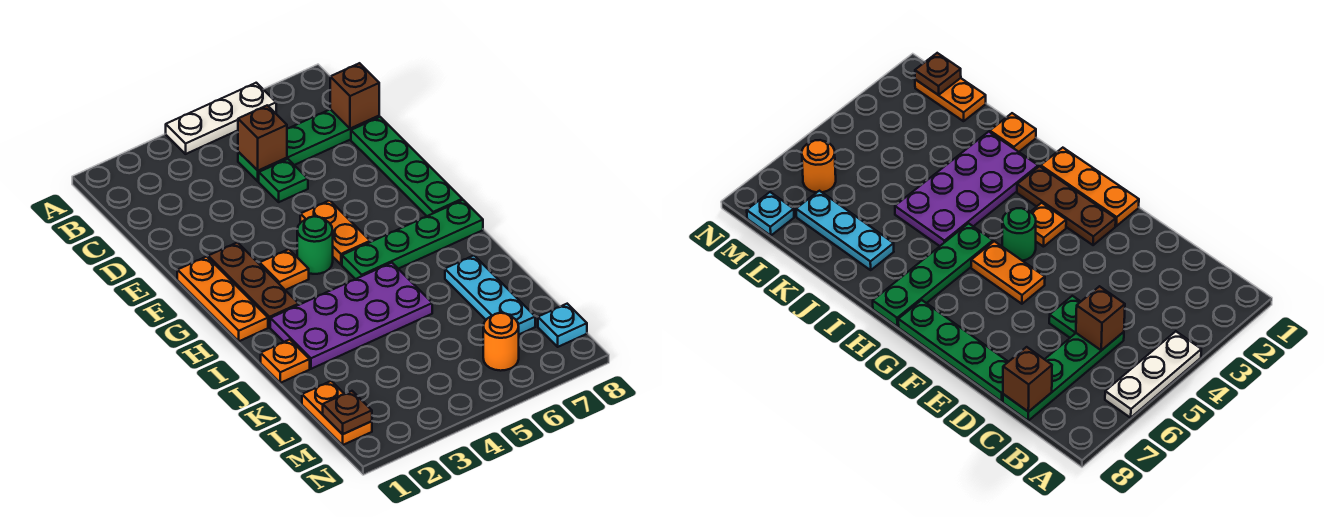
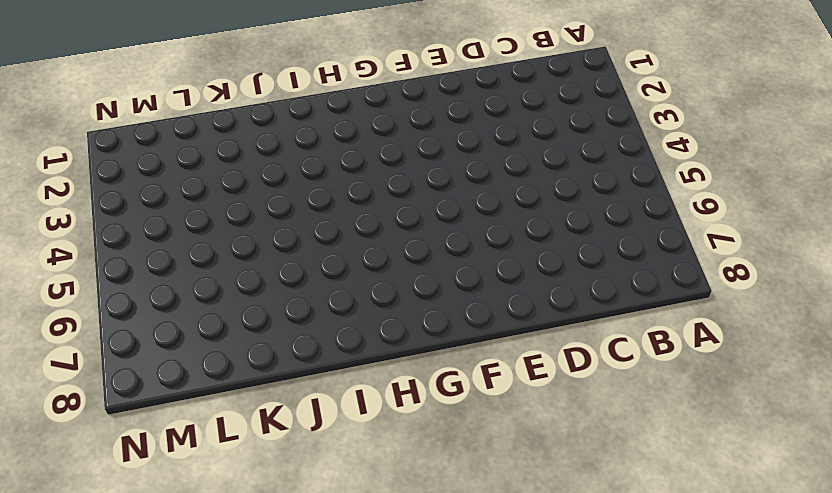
none -> white 1x3 plate [166,83,276,154]
none -> green 1x4 plate [238,109,379,181]
none -> green 1x1 plate [259,159,308,202]

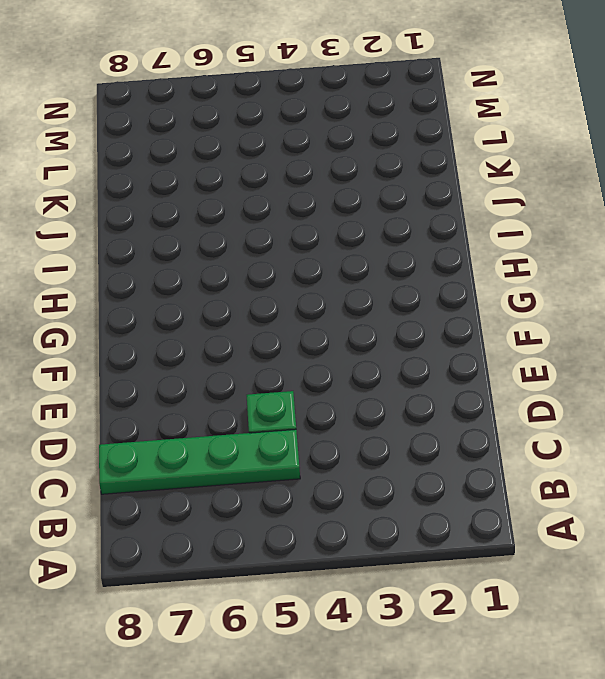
none -> white 1x3 plate [166,83,276,154]
none -> green 1x4 plate [351,117,462,216]
none -> orange 1x3 plate [177,257,268,341]

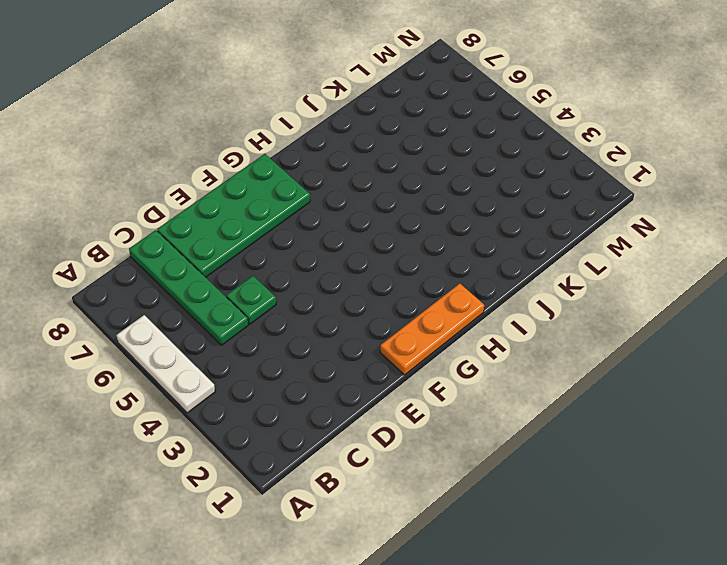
green 2x4 plate [157,154,310,277] -> green 1x4 plate [351,117,462,216]
none -> brown 1x3 plate [208,242,299,327]
none -> orange 1x2 plate [300,200,370,264]
none -> orange 1x1 plate [260,249,309,290]

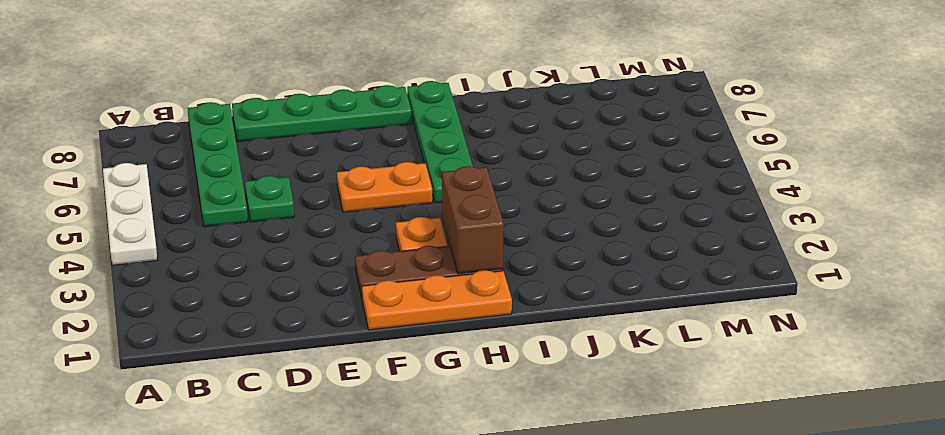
brown 1x2 brick [442,166,504,274] -> none
none -> green 1x1 round brick [297,216,333,274]
none -> purple 2x4 plate [270,263,432,369]
none -> orange 1x1 plate [261,339,310,383]

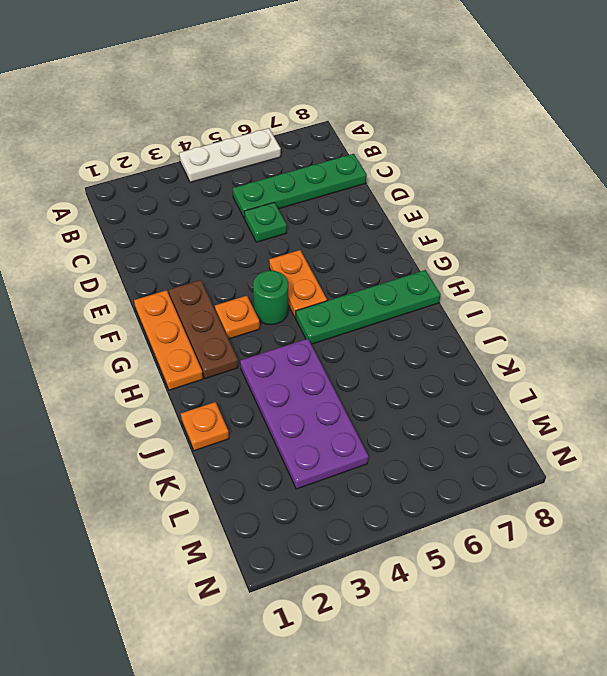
purple 2x4 plate [240,339,369,489] -> purple 2x4 plate turned to [270,263,432,369]
none -> green 1x4 plate [351,117,462,216]
none -> cyan 1x3 plate [445,256,535,334]
none -> orange 1x2 plate [302,381,372,445]

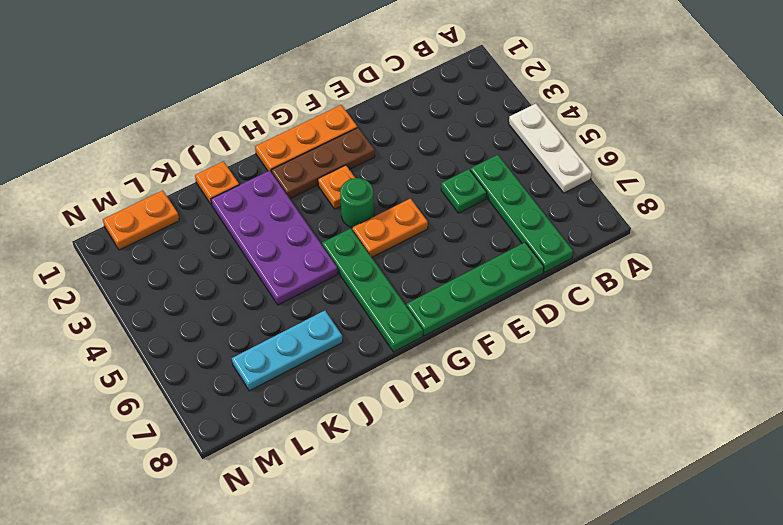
none -> orange 1x1 round brick [483,313,519,371]
none -> cyan 1x1 plate [538,304,587,347]
none -> brown 1x1 brick [238,105,287,171]

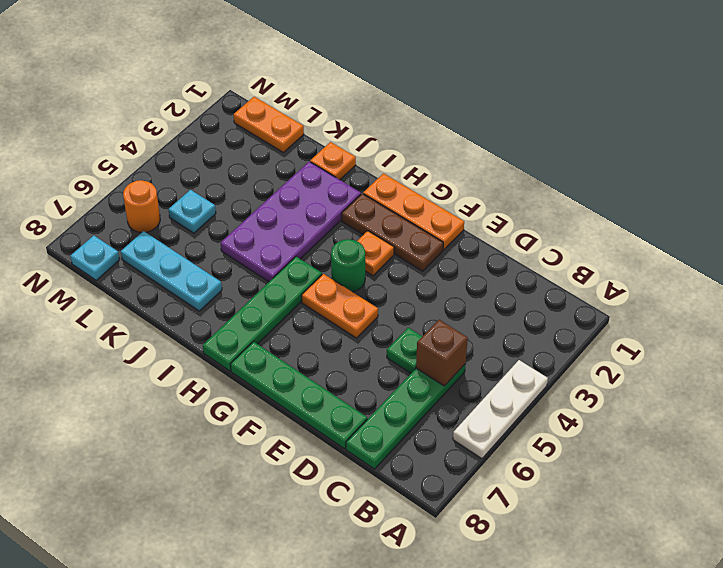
cyan 1x1 plate [168,190,216,233] -> none
none -> brown 1x1 brick [330,63,379,129]
none -> brown 1x1 plate [323,391,372,434]

